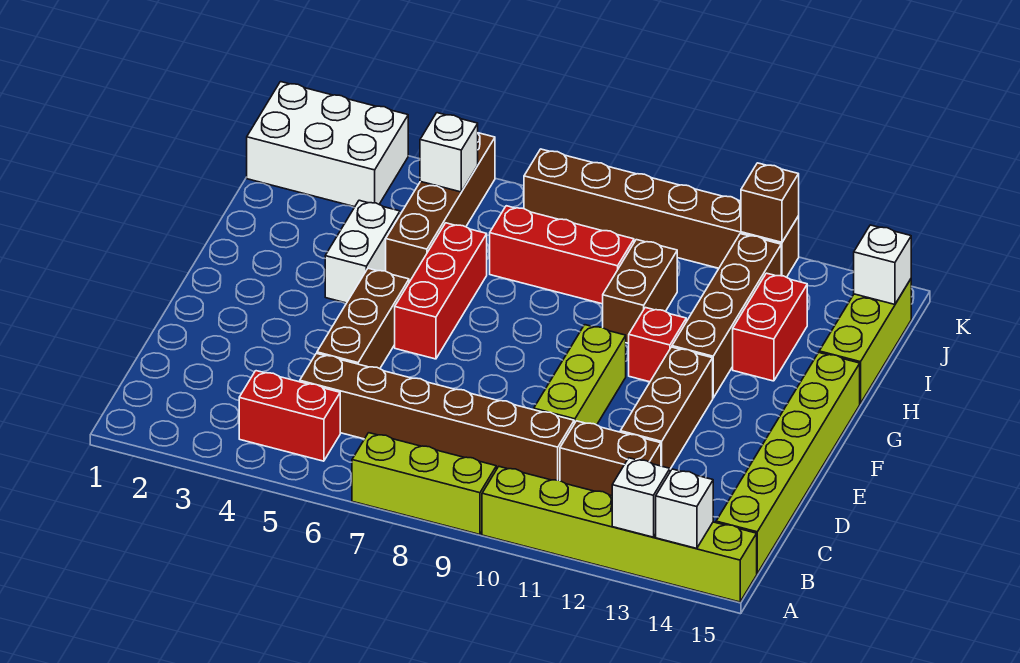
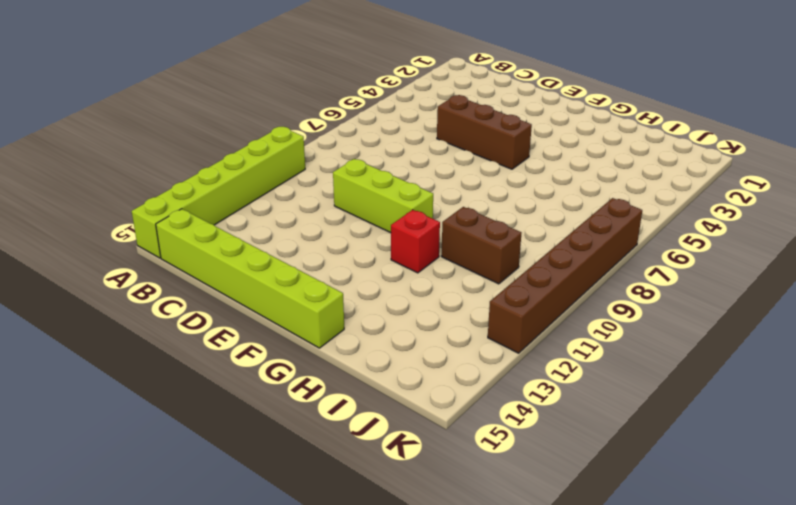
none -> lime 1x3 brick [352,433,496,535]
none -> red 1x2 brick [239,371,340,461]
none -> brown 1x6 brick [300,353,574,480]

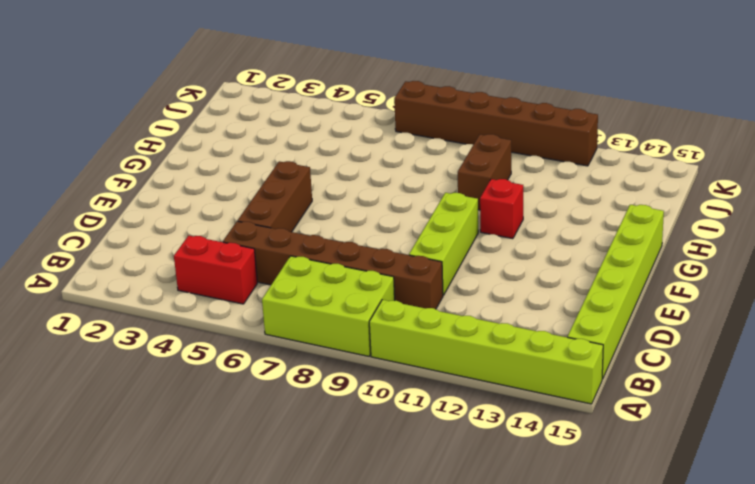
lime 2x3 brick [262,256,395,356] -> lime 1x3 brick [352,433,496,535]
none -> brown 1x2 brick [560,421,661,496]
none -> brown 1x3 brick [620,347,713,469]
none -> red 1x3 brick [395,223,487,359]

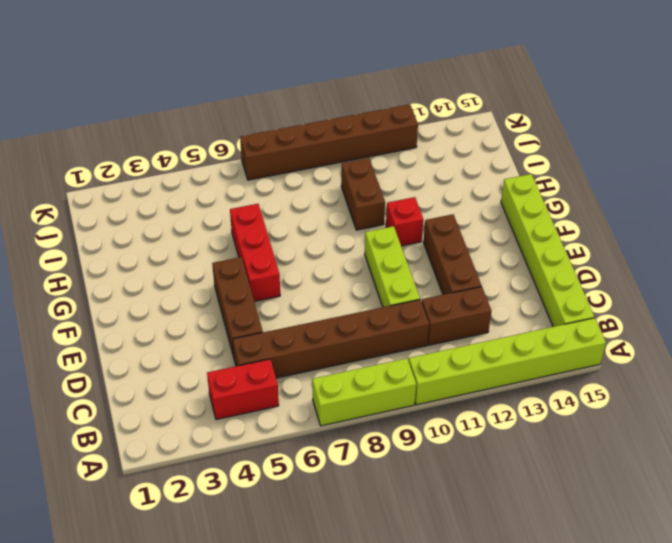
none -> white 1x2 brick [325,200,400,303]
none -> brown 1x4 brick [672,234,781,398]
none -> brown 1x4 brick [386,133,495,282]

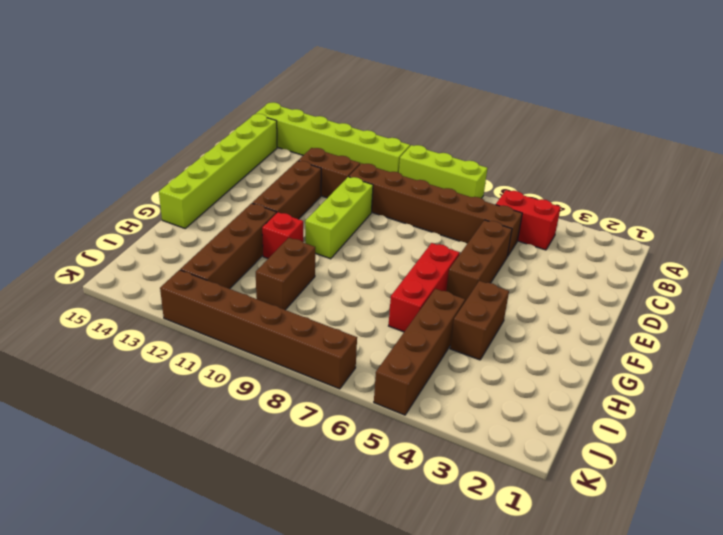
brown 1x2 brick [450,281,509,360] -> white 1x2 brick [325,200,400,303]
none -> red 1x2 brick [733,273,807,381]
none -> lime 1x3 brick [819,279,911,404]
none -> red 1x3 brick [490,206,634,304]

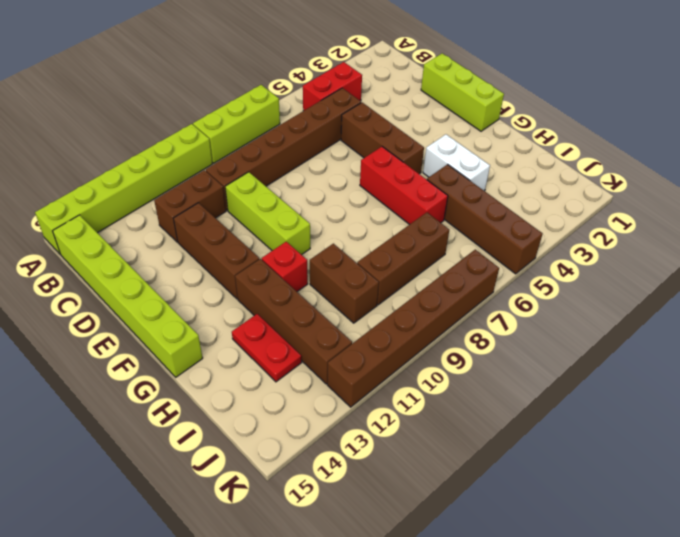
lime 1x3 brick [421,53,504,131] -> lime 1x3 brick moved to [819,279,911,404]
red 1x2 plate [232,314,302,382] -> red 1x2 brick [733,273,807,381]
brown 1x3 brick [357,213,449,305] -> red 1x3 brick [490,206,634,304]
none -> white 2x3 brick [247,82,408,207]
none -> white 1x1 brick [612,458,670,537]
none -> white 1x1 brick [656,469,713,549]

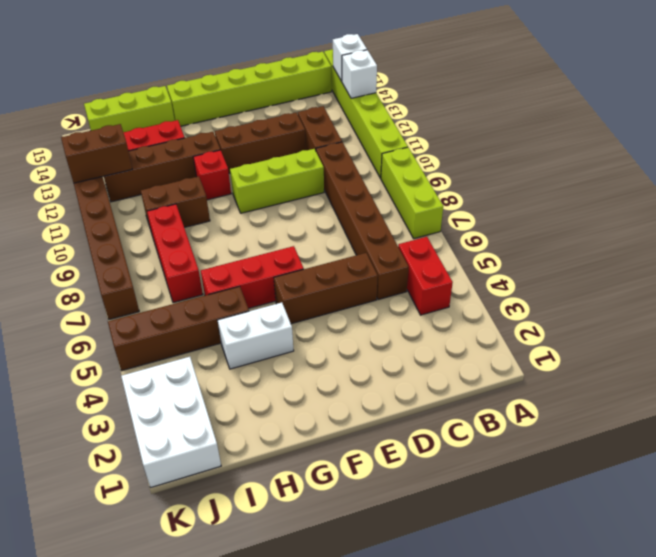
brown 1x2 brick [61,124,132,183] -> brown 1x1 brick [741,163,799,242]
none -> white 1x1 brick [420,113,478,192]
none -> white 1x1 brick [854,225,911,304]

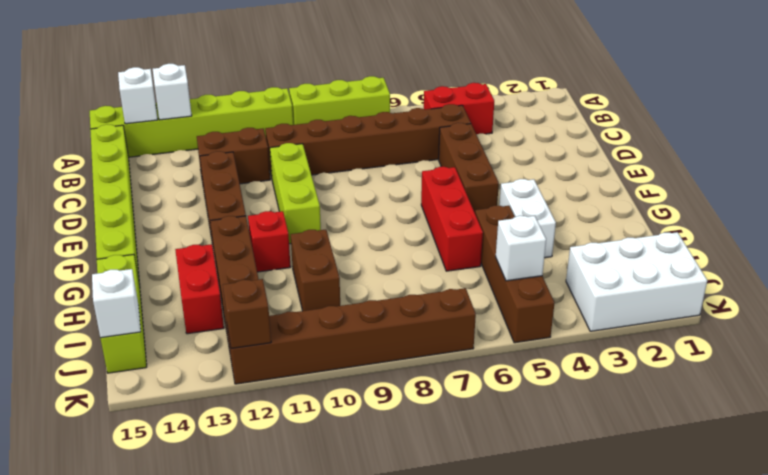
none -> red 1x3 brick [490,206,634,304]

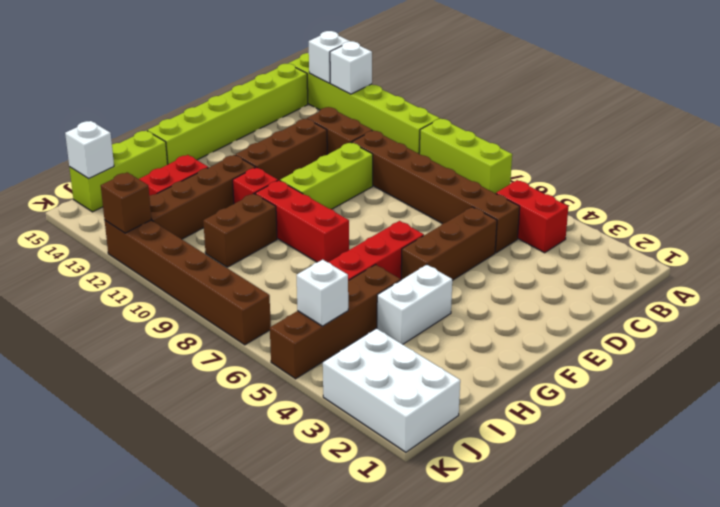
red 1x3 brick [255,180,349,262] -> red 1x3 brick moved to [490,206,634,304]

